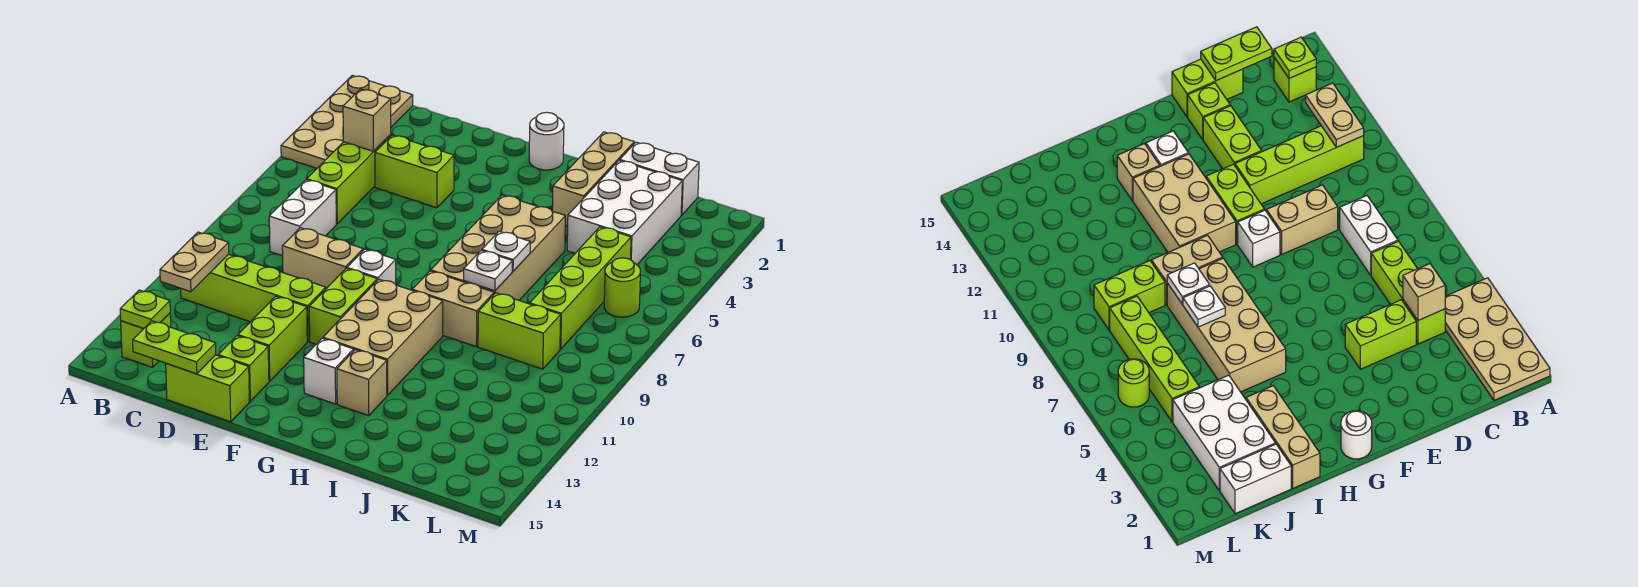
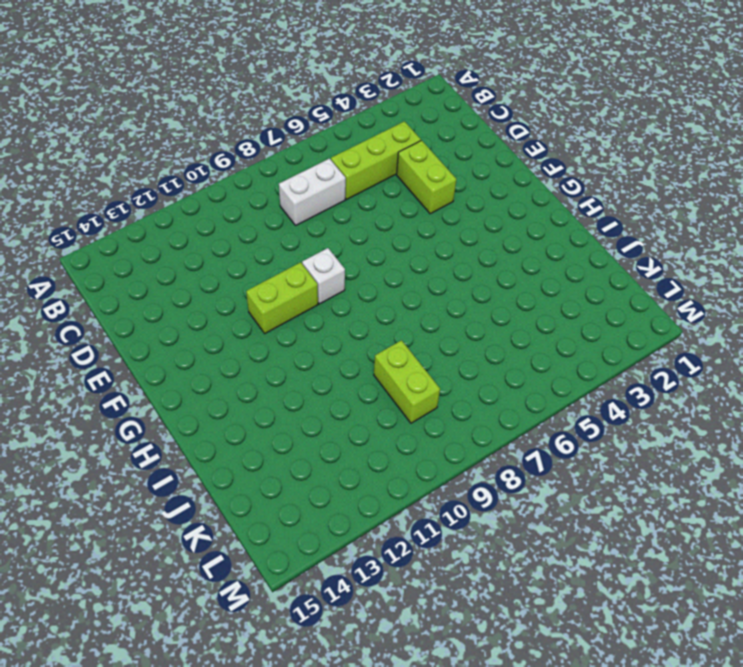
none -> tan 2x4 plate [281,75,413,168]
none -> lime 1x4 brick [181,254,326,341]
none -> lime 1x1 brick [121,313,171,367]
none -> tan 1x2 brick [282,228,363,289]

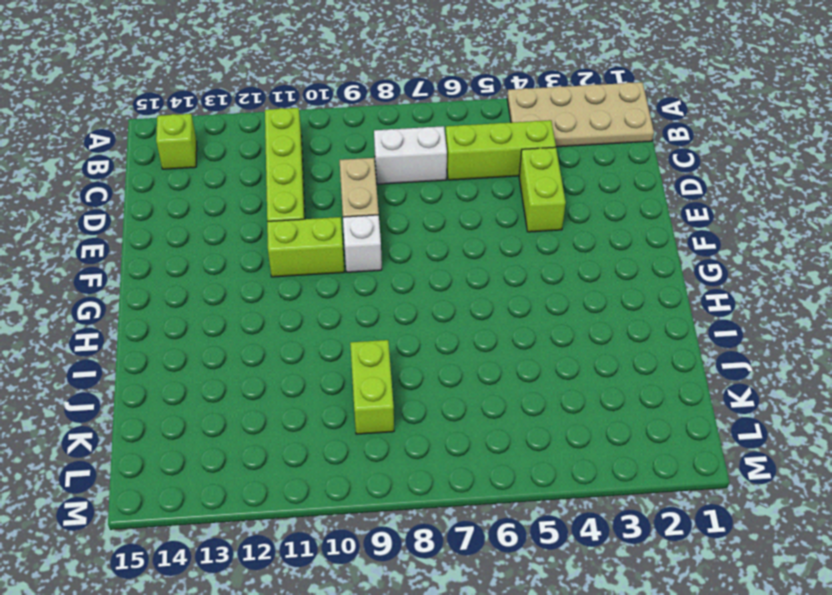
none -> lime 1x2 brick [166,355,249,422]
none -> lime 1x2 brick [238,296,307,381]
none -> lime 1x1 brick [218,336,269,401]
none -> white 1x1 round brick [529,112,564,170]

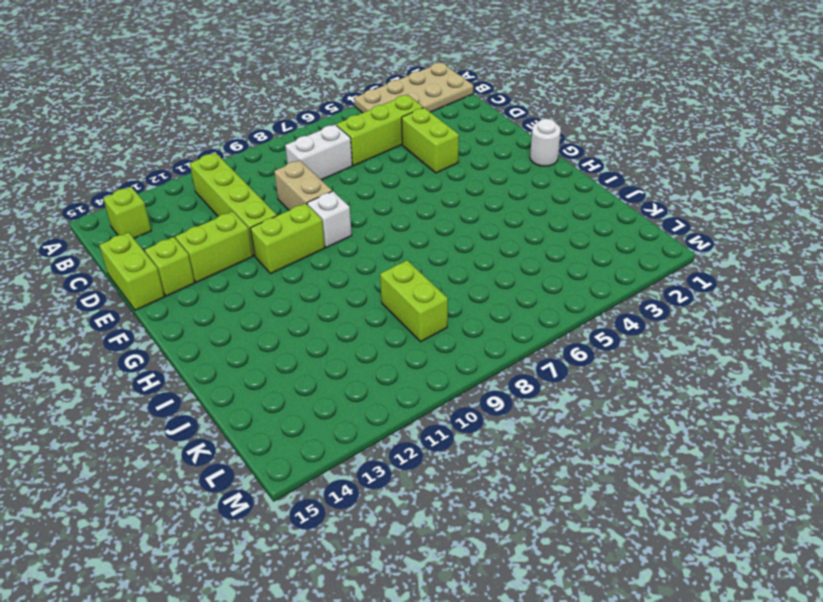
none -> tan 2x3 brick [323,279,443,395]
none -> white 1x1 brick [304,338,354,404]
none -> tan 2x4 brick [431,195,565,300]
none -> tan 1x2 brick [412,271,494,346]

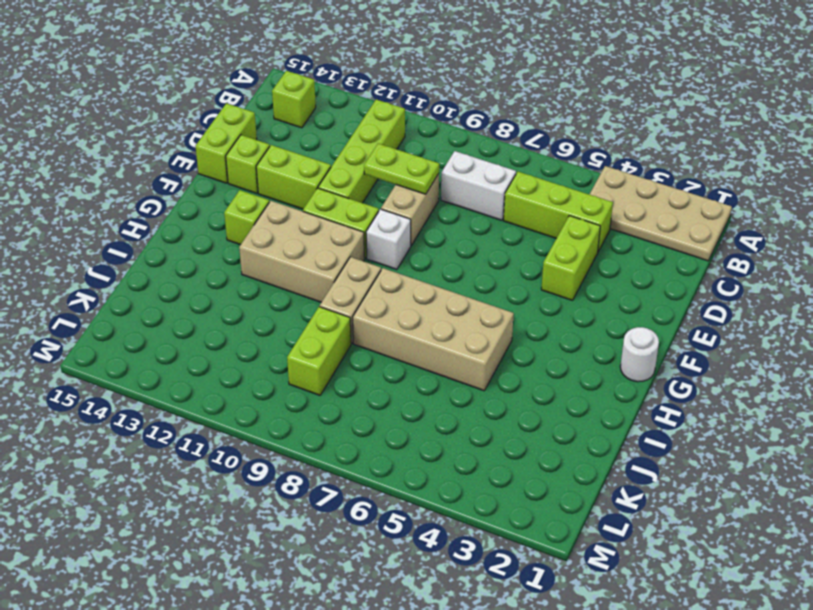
lime 1x2 plate [364,143,439,194] -> lime 1x2 plate turned to [133,321,216,374]
lime 1x1 brick [224,190,269,245] -> white 1x1 brick [304,338,354,404]
none -> tan 1x1 brick [337,350,387,416]
none -> tan 1x3 brick [552,132,634,226]
none -> white 1x2 brick [620,142,699,215]
none -> white 2x3 brick [567,160,682,265]

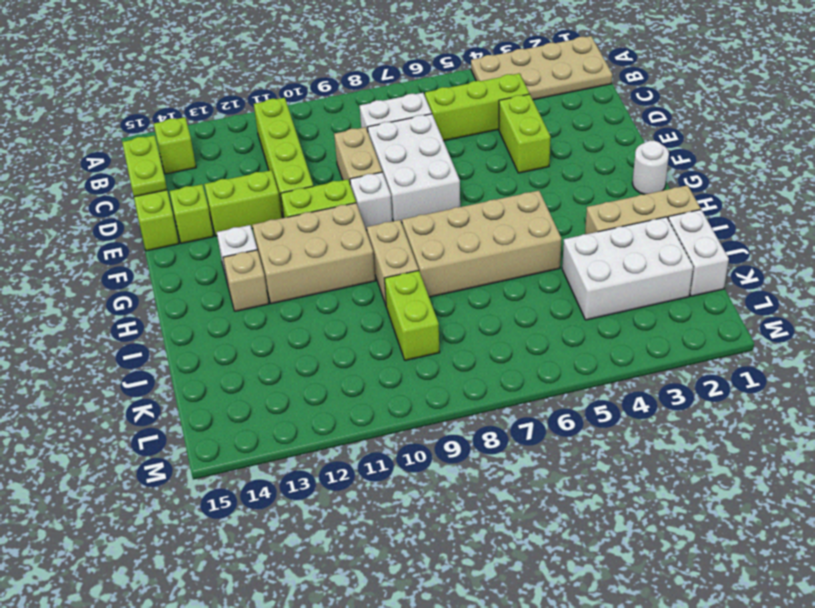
white 2x3 brick [367,114,460,223] -> none
none -> lime 1x4 brick [530,227,631,349]
none -> lime 1x1 round brick [604,258,640,317]
none -> tan 1x2 plate [160,232,229,292]
none -> lime 1x1 plate [120,290,170,329]

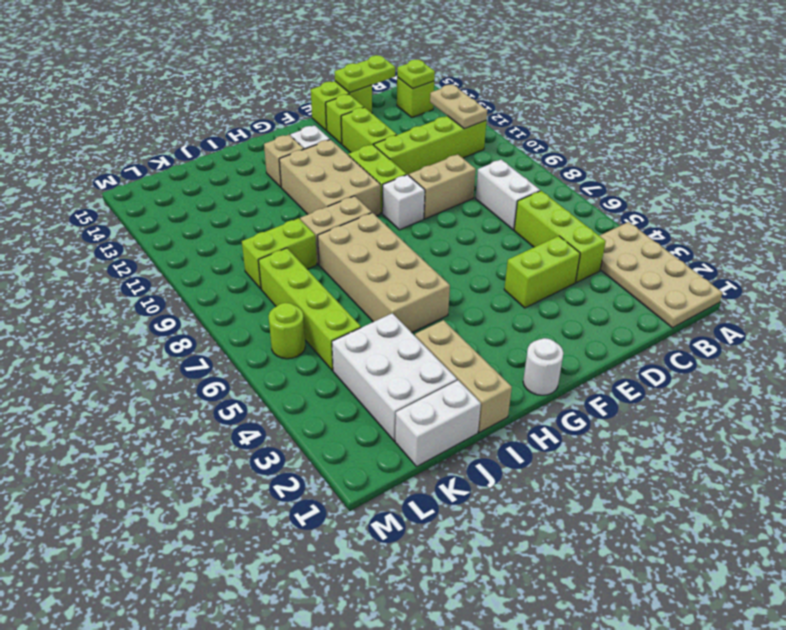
none -> tan 1x1 brick [343,89,391,151]
none -> white 1x1 plate [482,231,530,271]
none -> white 1x1 plate [464,250,512,291]

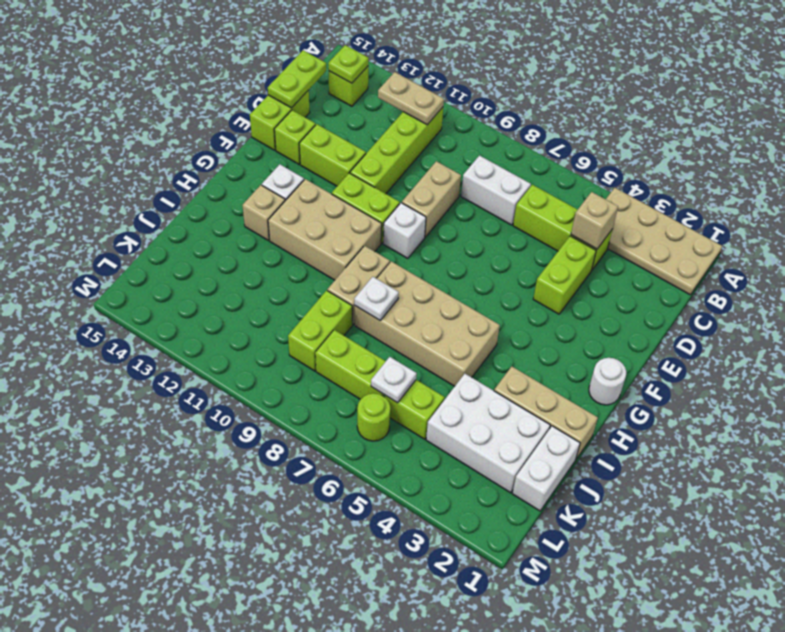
white 1x1 plate [371,357,417,403] -> white 1x1 plate moved to [482,231,530,271]

